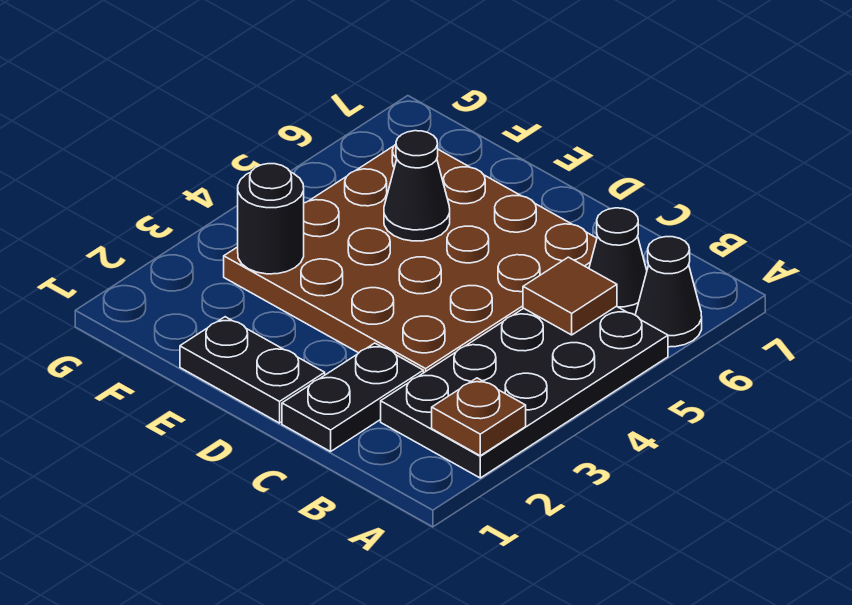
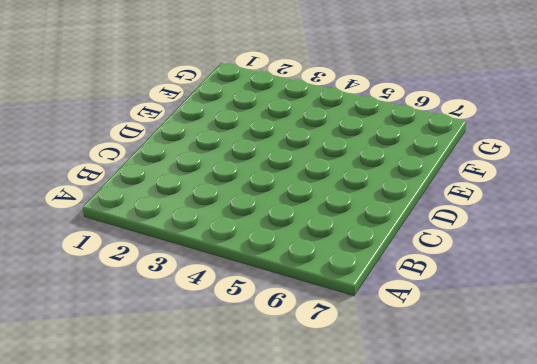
none -> black 2x4 plate [381,306,668,478]
none -> black 1x1 cone [636,237,702,347]

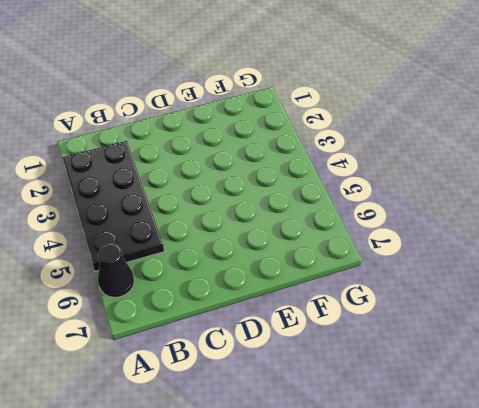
none -> black 1x1 cone [589,208,647,315]
none -> black 1x2 plate [282,343,423,452]

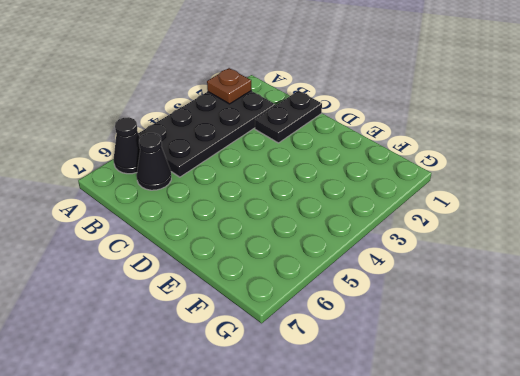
none -> brown 4x4 plate [224,145,597,373]
none -> black 1x2 plate [180,317,325,423]

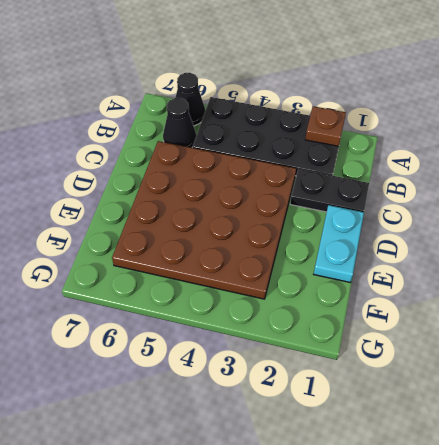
cyan 1x2 plate [314,205,364,282] -> black 1x2 plate [180,317,325,423]
none -> brown 1x1 tile [523,257,617,335]
none -> black 1x1 cone [384,131,450,241]

